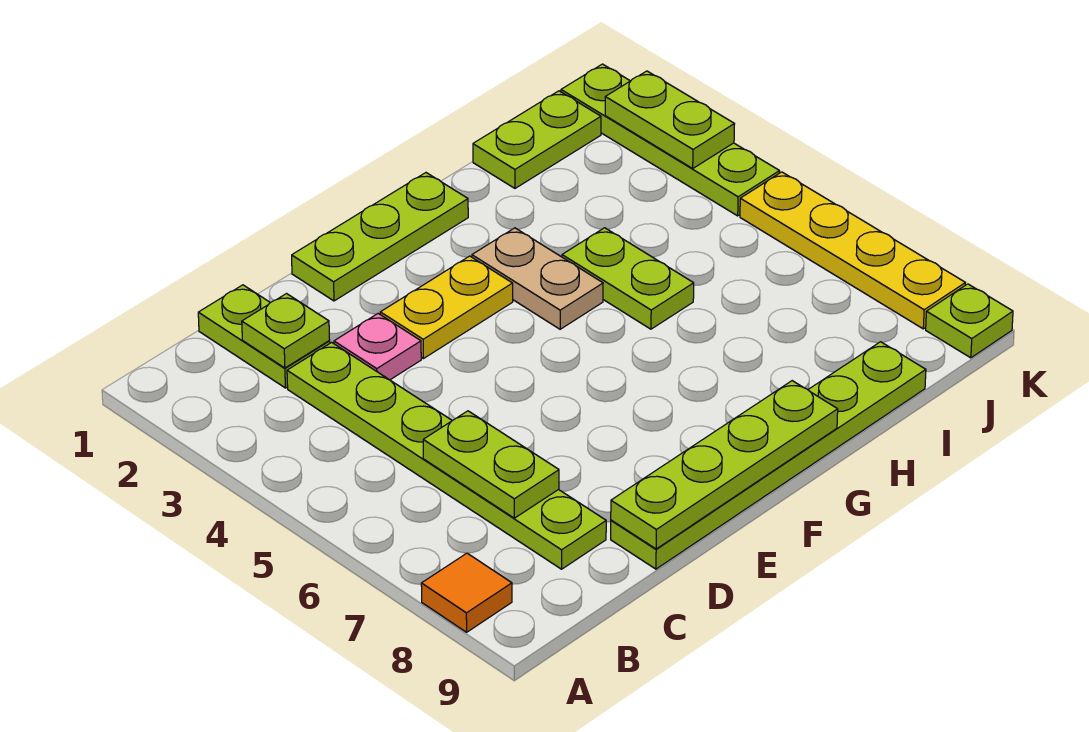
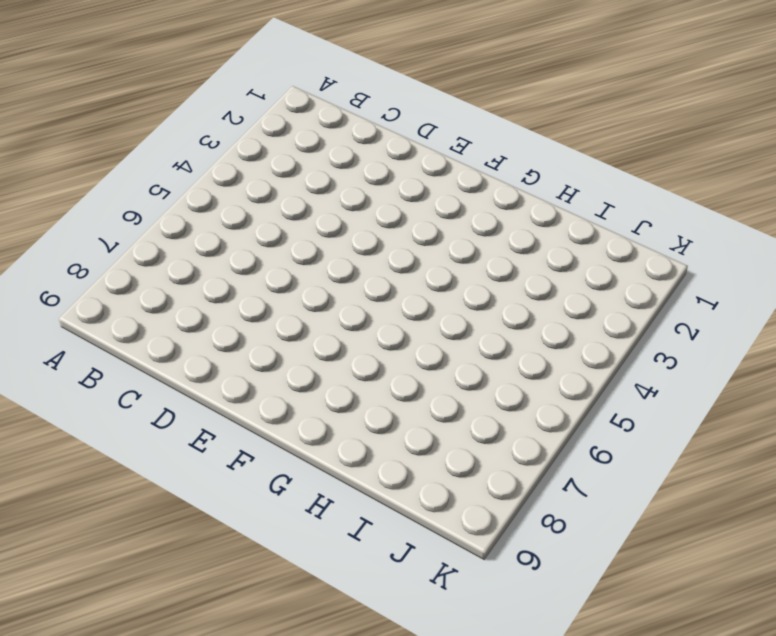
none -> orange 1x1 tile [421,553,512,632]
none -> lime 1x2 plate [198,285,330,388]
none -> lime 1x6 plate [287,342,606,569]

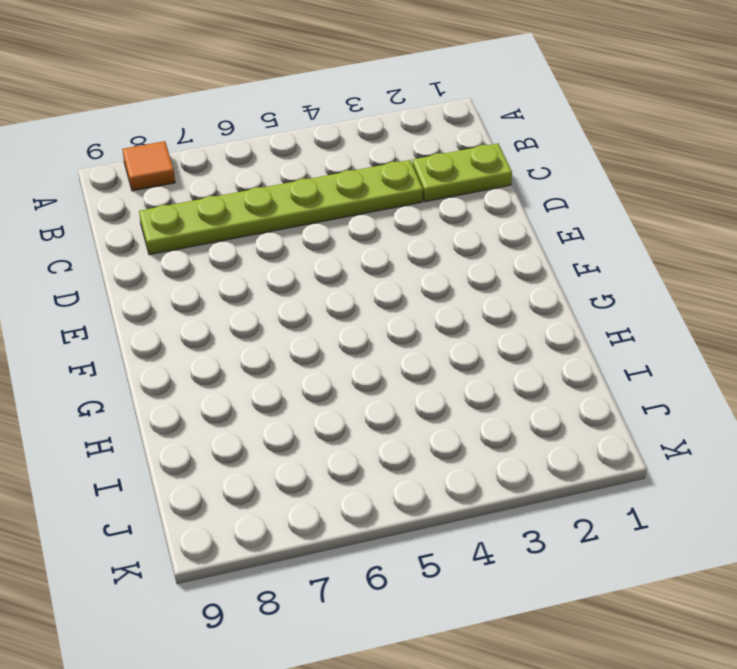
none -> pink 1x1 plate [334,314,421,380]
none -> lime 1x6 plate [611,342,926,569]
none -> lime 1x3 plate [292,173,468,301]

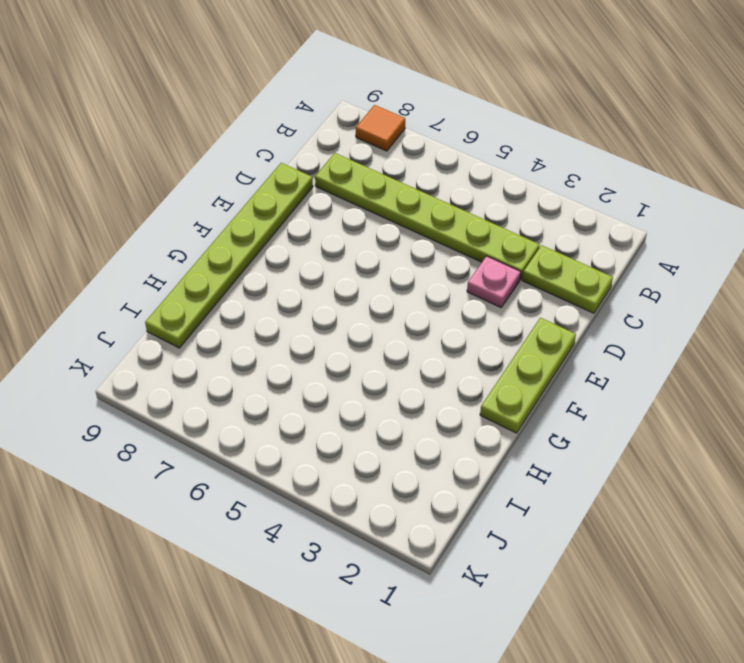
none -> yellow 1x2 plate [380,256,513,359]
none -> tan 1x2 plate [472,228,603,329]
none -> lime 1x2 plate [562,228,694,329]

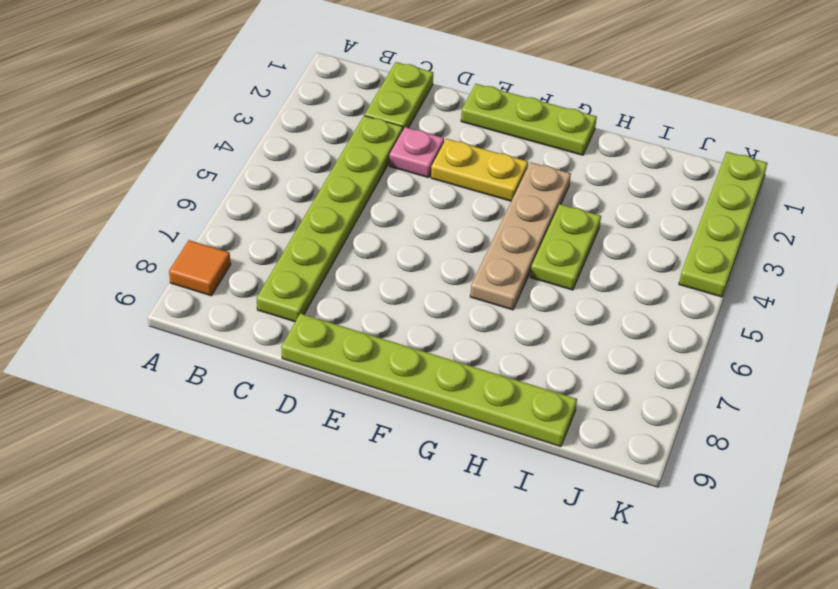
tan 1x4 plate [470,162,571,310] -> tan 1x2 plate [472,228,603,329]
none -> lime 1x2 plate [473,91,601,188]
none -> yellow 1x4 plate [740,172,965,329]
none -> lime 1x1 plate [926,284,1013,358]

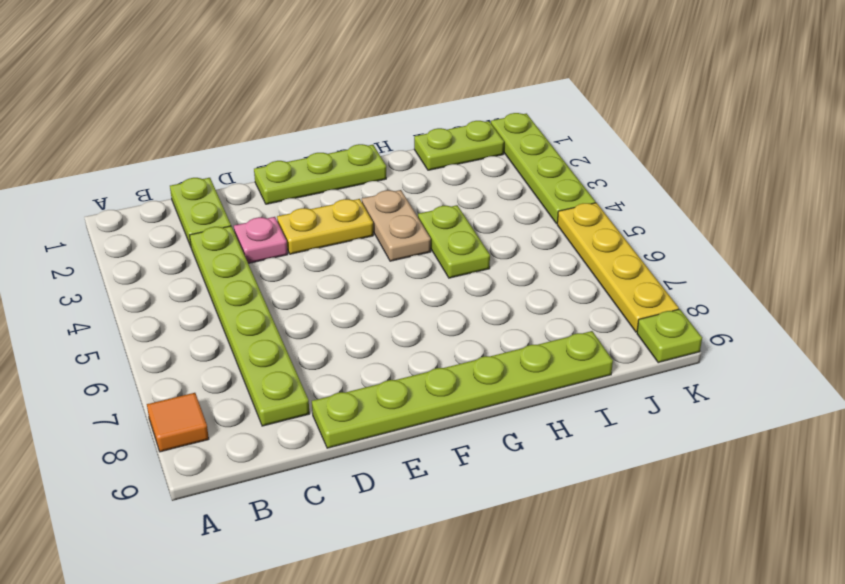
none -> lime 1x1 plate [242,294,330,368]
none -> lime 1x2 plate [423,411,559,518]
none -> lime 1x4 plate [611,381,838,549]

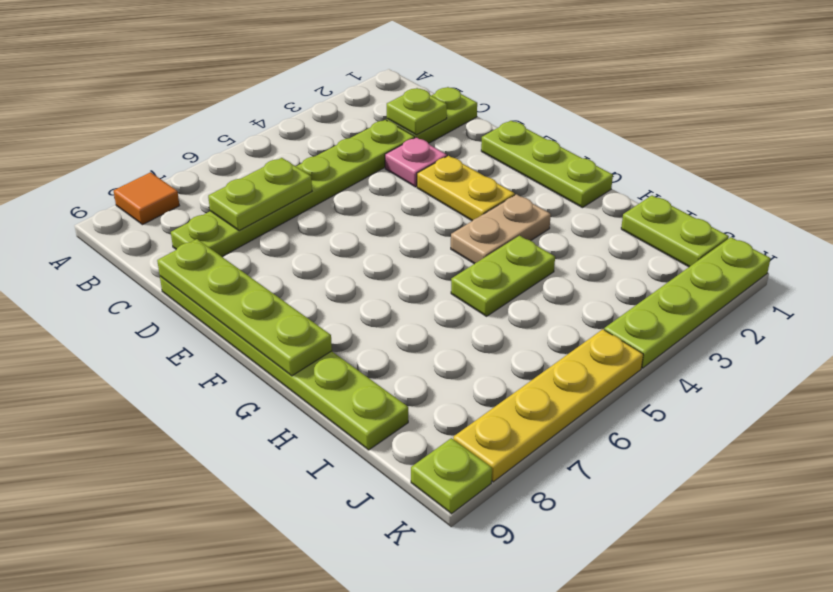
none -> lime 1x2 plate [605,71,734,168]

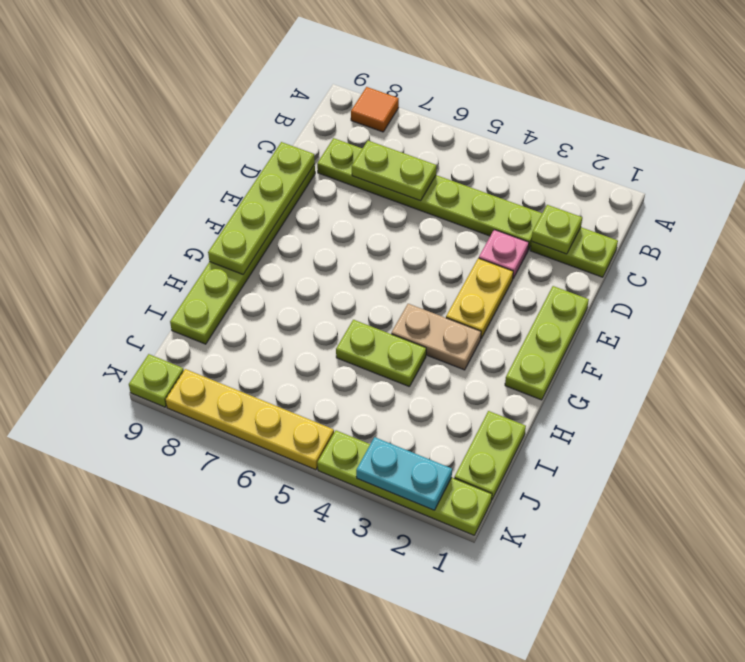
cyan 1x2 plate [356,437,452,510] -> lime 1x2 plate [605,71,734,168]

